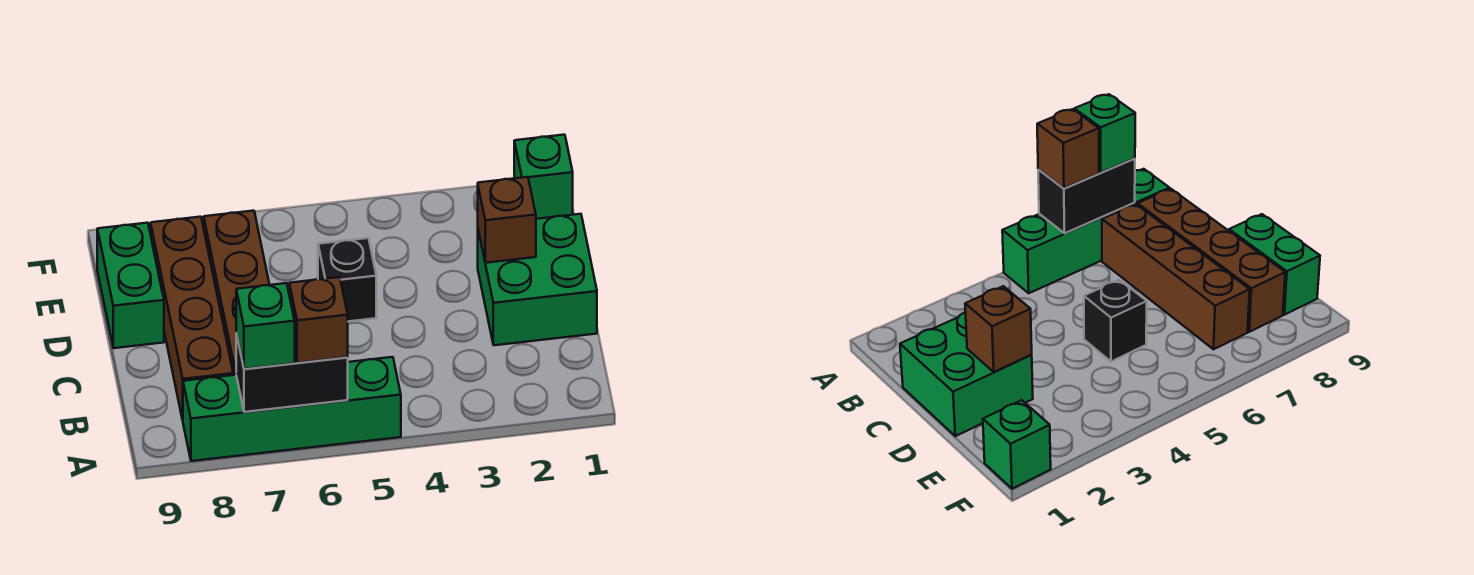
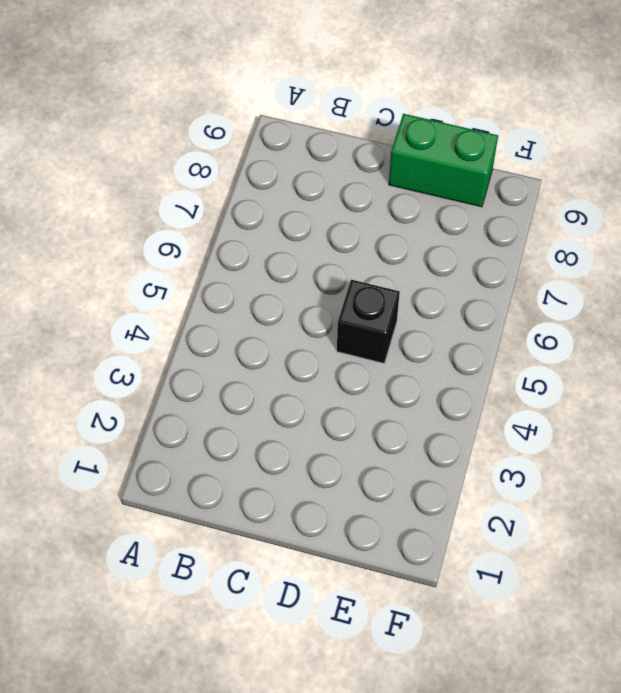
none -> green 1x4 brick [183,357,401,461]
none -> brown 1x4 brick [204,211,269,375]

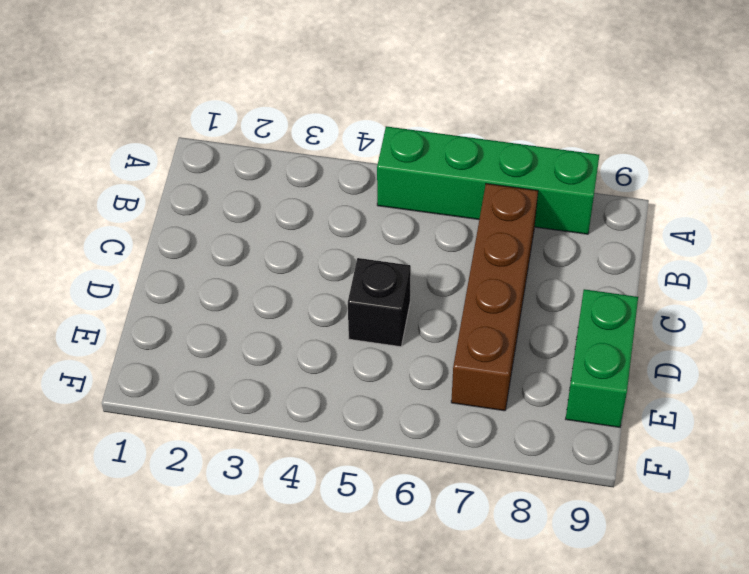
none -> brown 1x4 brick [151,217,233,420]
none -> green 2x2 brick [478,214,597,345]

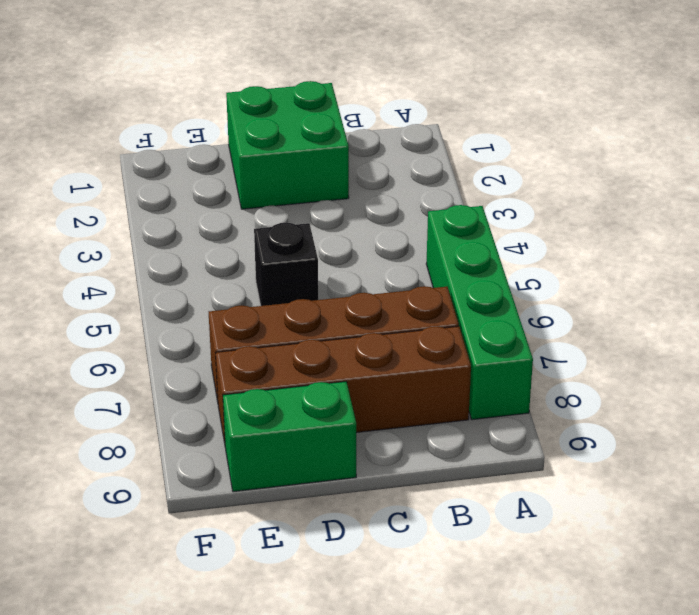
none -> green 1x1 brick [514,135,573,219]
none -> black 1x2 brick [236,333,348,412]

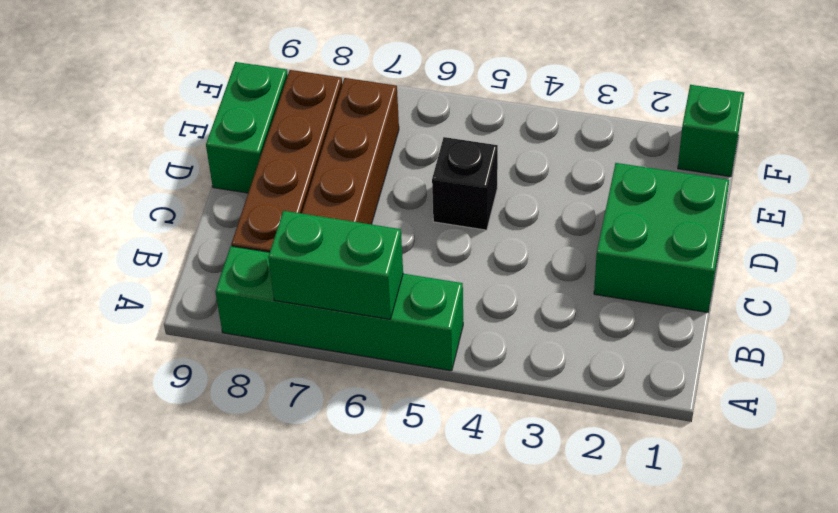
green 1x2 brick [268,211,403,319] -> black 1x2 brick [236,333,348,412]
none -> brown 1x1 brick [478,177,536,263]
none -> brown 1x1 brick [289,277,348,363]

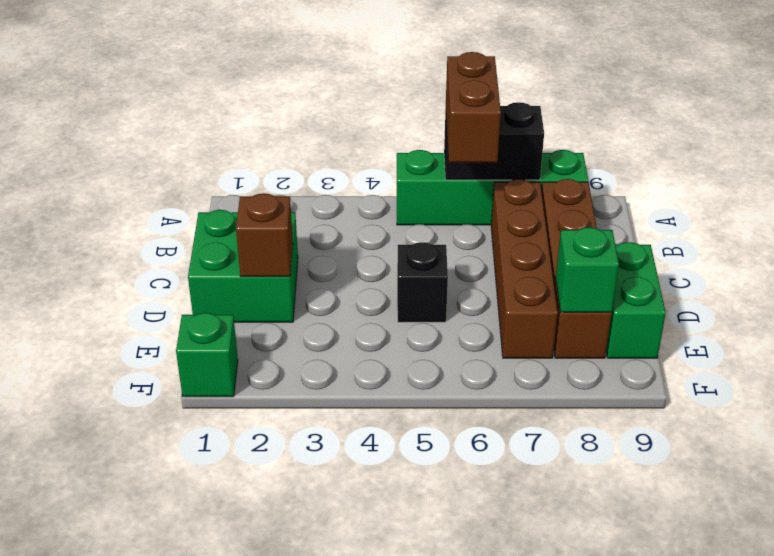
brown 1x2 brick [446,52,501,163] -> brown 1x1 brick [289,277,348,363]
green 1x1 brick [556,227,619,312] -> green 1x1 brick moved to [236,283,295,369]

